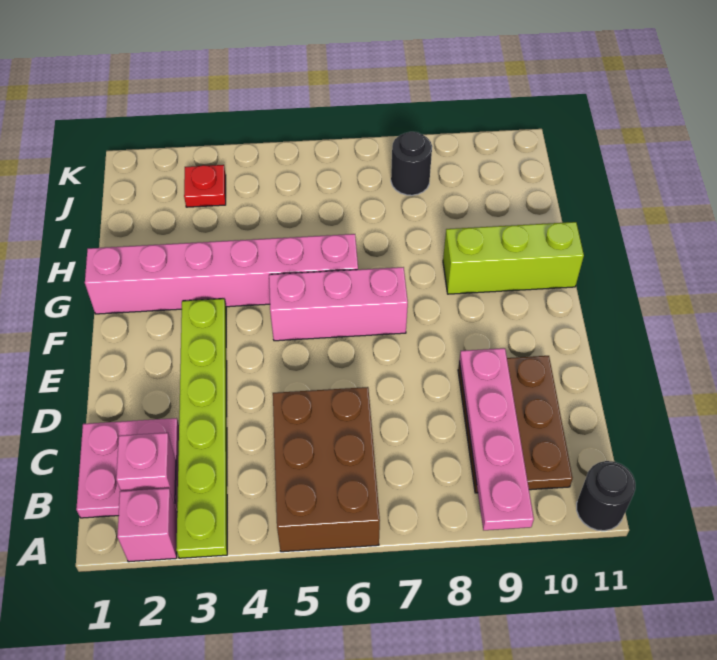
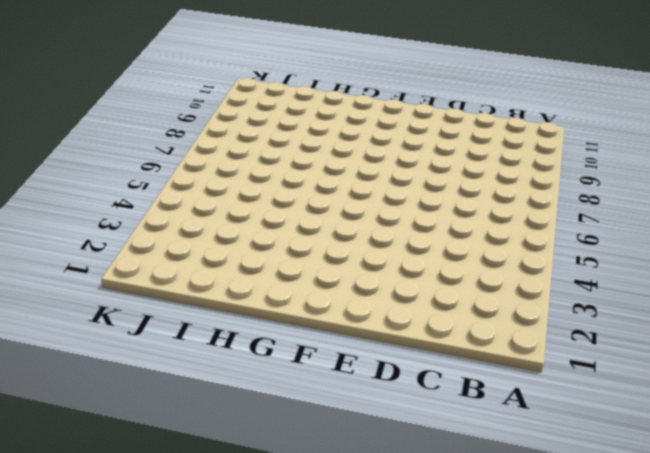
none -> pink 1x1 brick [117,488,177,562]
none -> lime 1x6 plate [176,299,227,558]
none -> brown 2x3 brick [273,387,380,552]

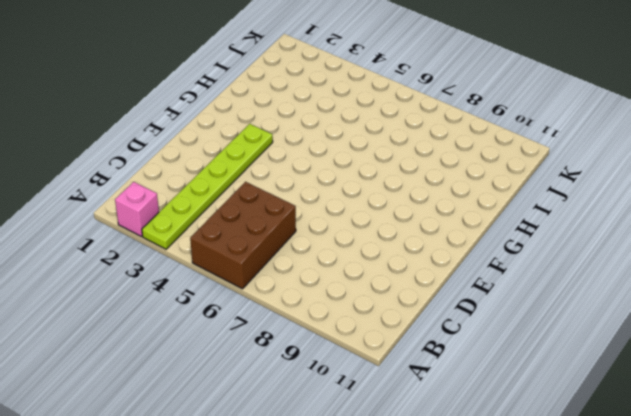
none -> black 1x1 round brick [577,461,635,531]
none -> pink 2x2 plate [76,418,179,518]
none -> brown 2x3 plate [458,356,573,493]

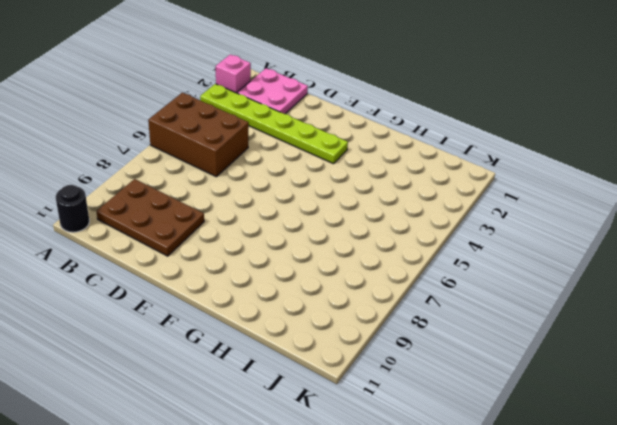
none -> pink 1x3 brick [269,267,408,341]
none -> pink 1x6 brick [85,234,358,314]
none -> lime 1x3 brick [443,222,584,294]

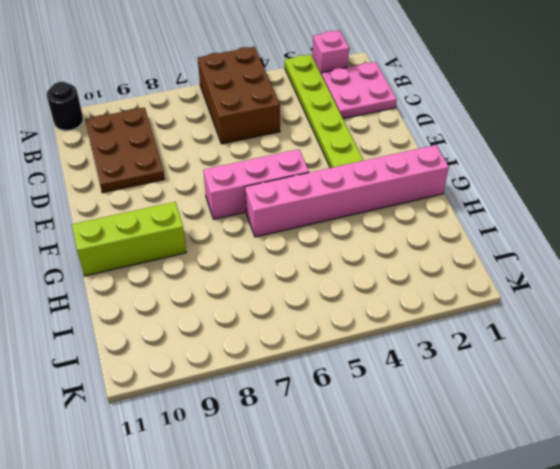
none -> red 1x1 plate [184,165,226,207]
none -> black 1x1 round brick [391,132,432,195]
none -> pink 1x4 plate [459,348,534,530]

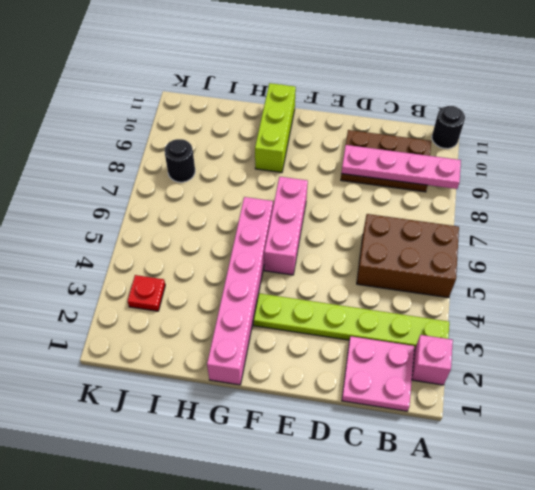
none -> pink 1x1 brick [116,433,176,504]

